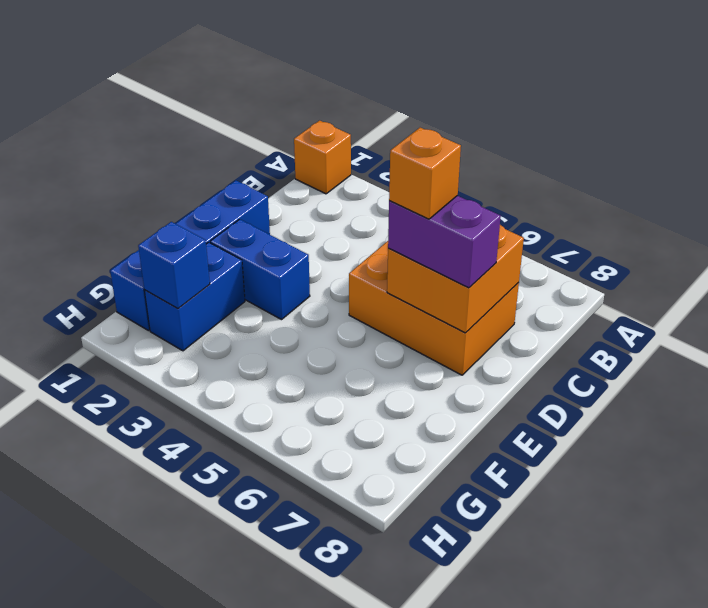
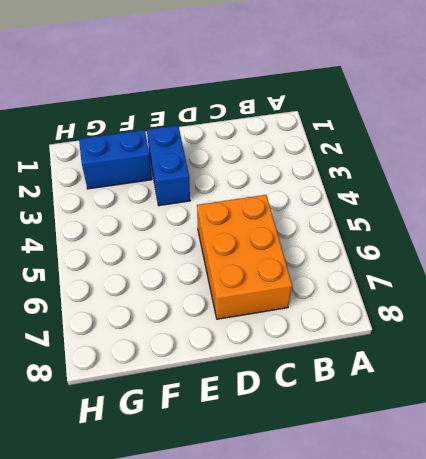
none -> orange 1x1 brick [294,121,351,194]
none -> blue 1x4 brick [110,181,270,331]

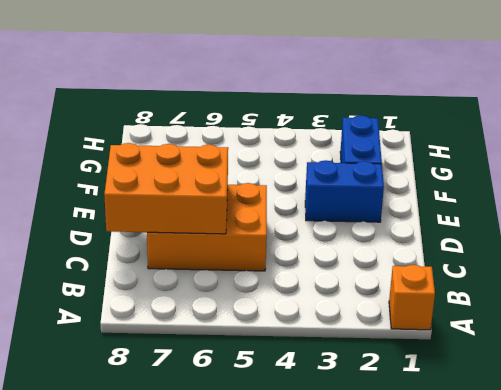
orange 2x3 brick [104,143,228,234] -> orange 2x2 brick [387,225,524,333]
none -> blue 1x4 brick [110,181,270,331]
none -> blue 1x1 brick [138,222,210,308]

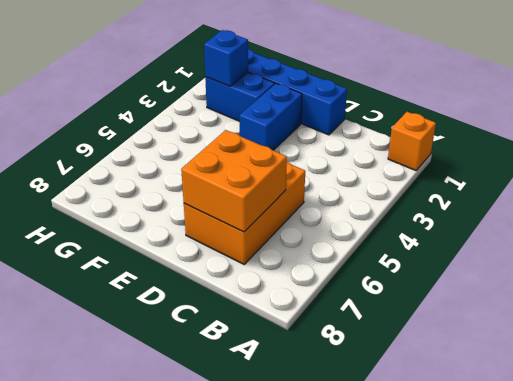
none -> purple 1x2 brick [388,196,501,288]
none -> orange 1x1 brick [389,128,461,219]

